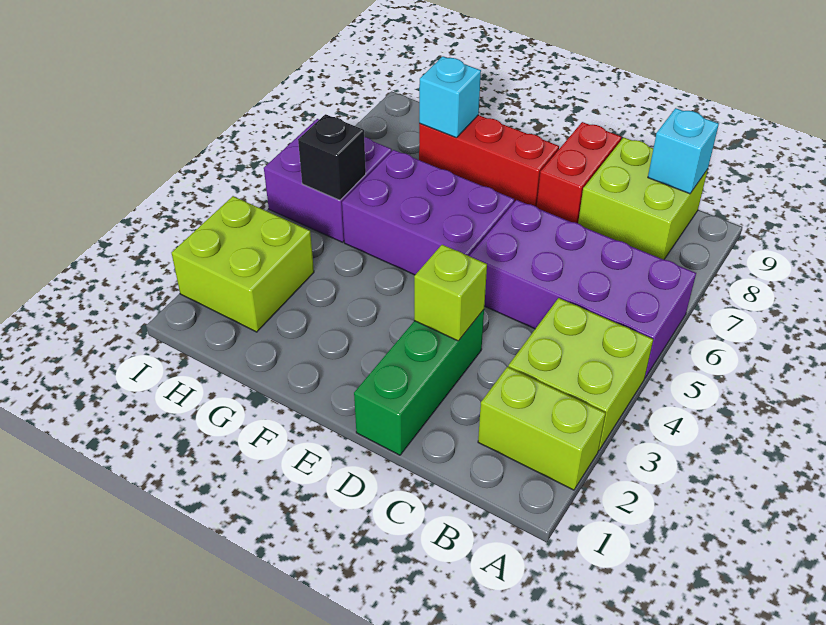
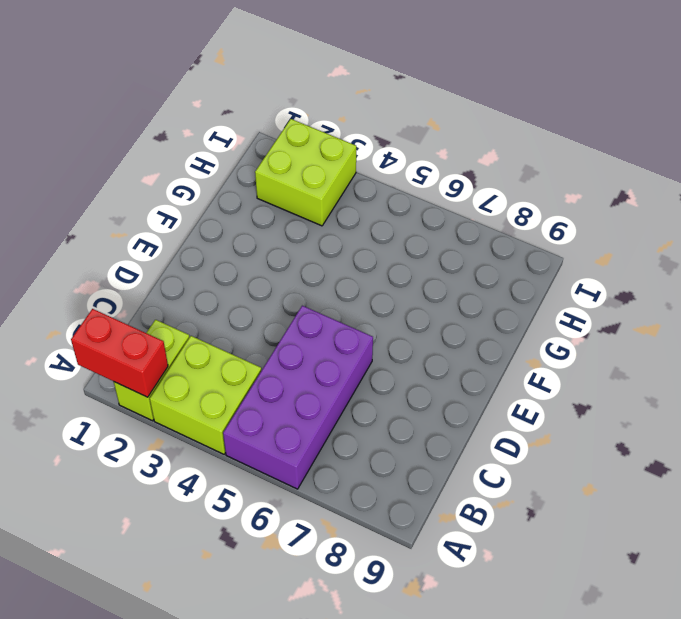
red 1x2 brick [71,309,168,397] -> red 1x2 brick moved to [537,122,621,223]
none -> lime 2x2 brick [578,137,708,260]
none -> green 1x3 brick [354,310,484,455]
none -> purple 2x3 brick [342,150,514,275]

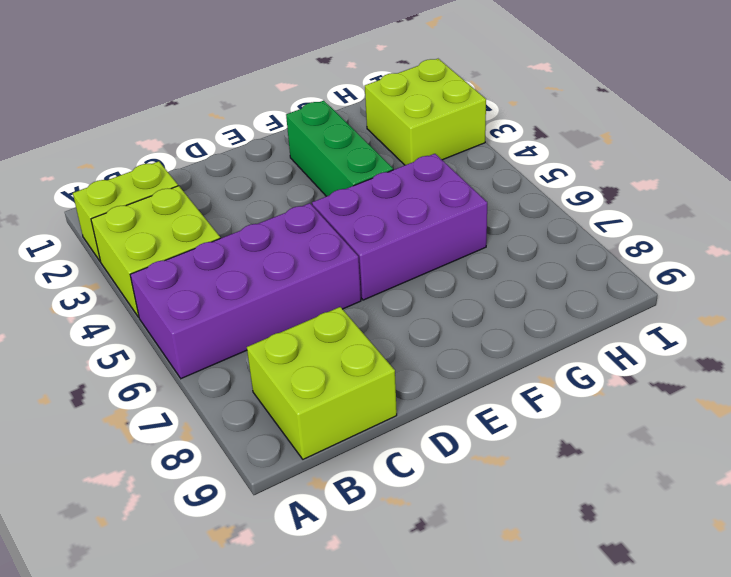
green 1x3 brick [286,101,393,196] -> green 1x3 brick moved to [354,310,484,455]
none -> red 1x2 brick [537,122,621,223]
none -> red 1x3 brick [419,115,559,207]
none -> purple 2x2 brick [264,119,392,242]

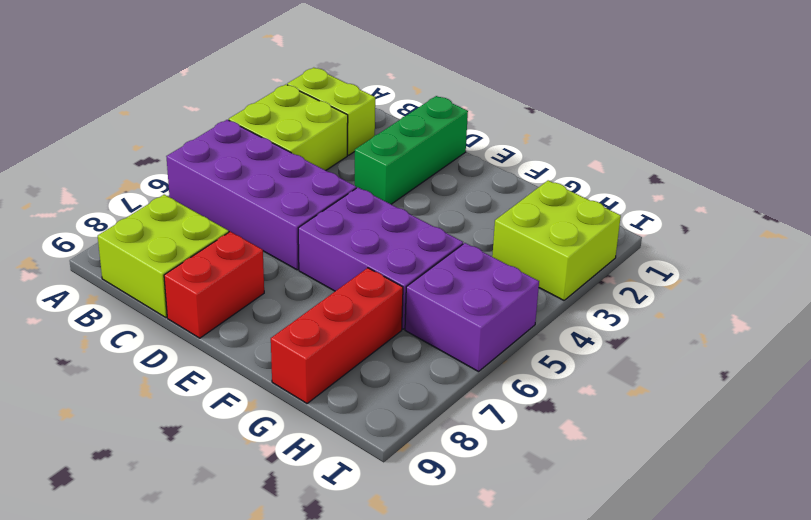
red 1x3 brick [271,268,403,404] -> red 1x3 brick turned to [419,115,559,207]
none -> cyan 1x1 brick [648,108,719,194]
none -> lime 1x1 brick [414,245,487,341]
none -> cyan 1x1 brick [419,56,481,138]

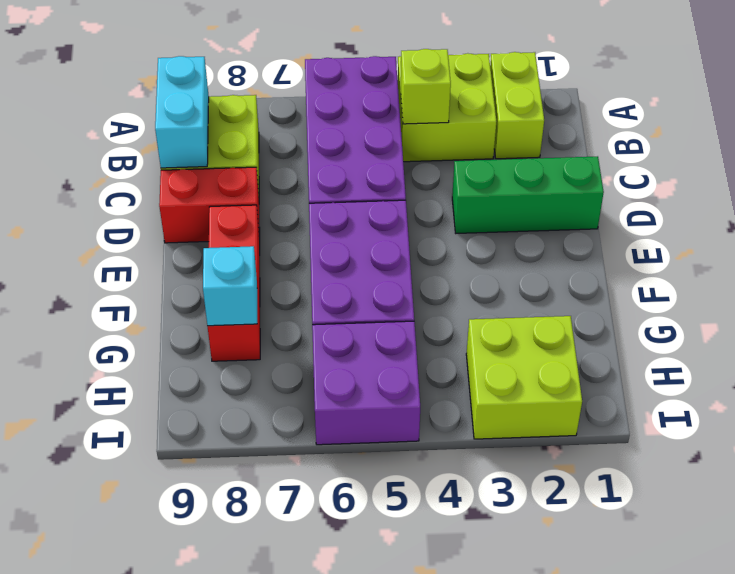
lime 1x1 brick [401,49,451,124] -> lime 1x1 brick moved to [414,245,487,341]
cyan 1x2 brick [155,56,209,168] -> cyan 1x1 brick [648,108,719,194]
none -> black 1x1 brick [298,114,366,200]

